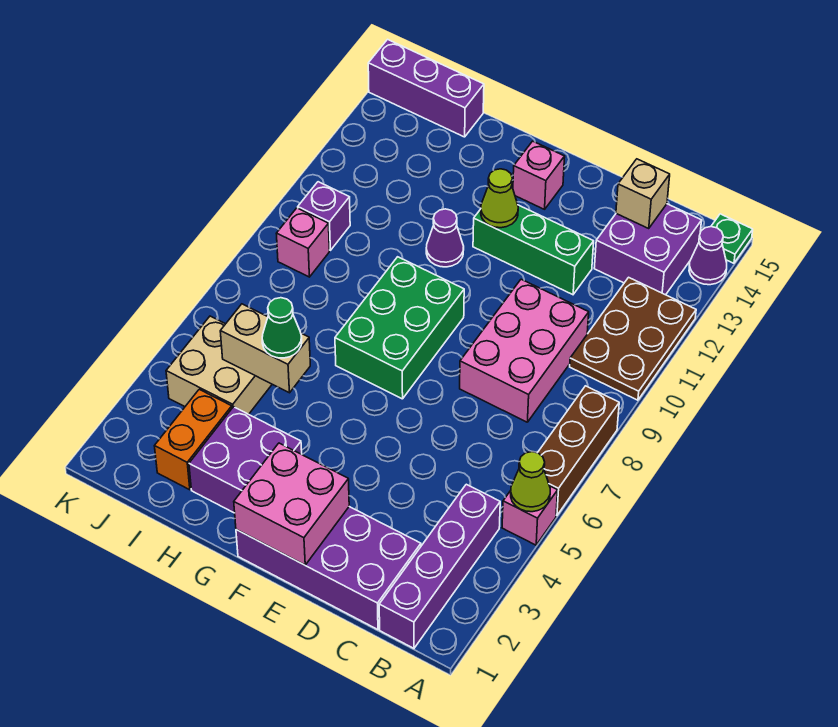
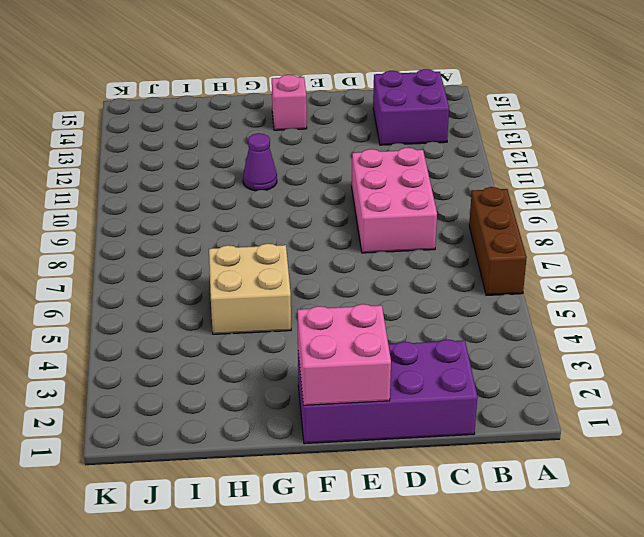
tan 2x2 brick [209,244,291,334] -> tan 2x2 brick moved to [166,316,272,414]
none -> pink 1x1 brick [502,486,558,545]
none -> brown 2x3 plate [570,277,696,400]
none -> purple 1x1 cone [689,227,727,285]

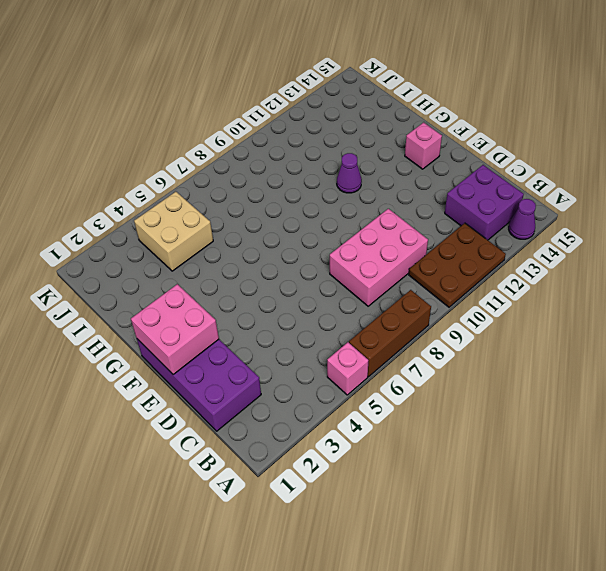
none -> green 1x1 plate [711,214,753,263]
none -> purple 1x4 brick [379,484,500,648]
none -> green 1x3 brick [473,205,594,295]

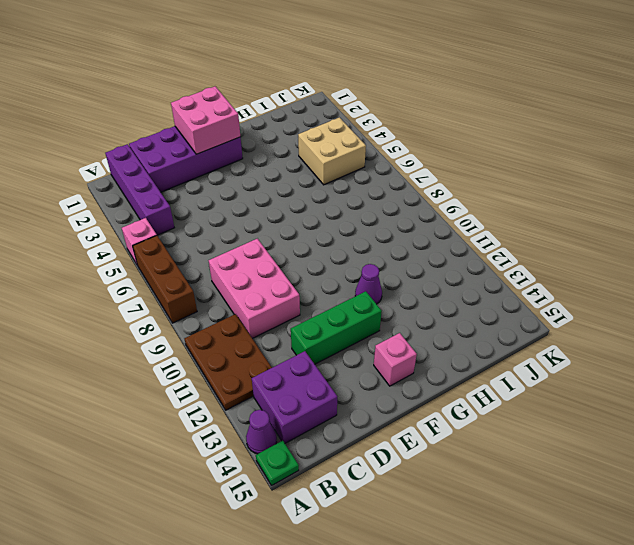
none -> green 2x3 brick [335,257,464,399]
none -> purple 2x2 brick [189,407,302,513]
none -> orange 1x2 brick [155,389,232,490]

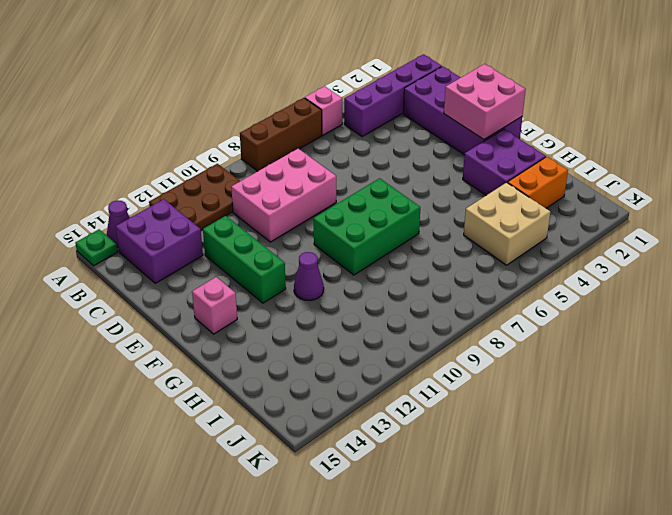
none -> purple 1x3 brick [368,39,484,137]
none -> pink 1x1 brick [276,208,329,277]
none -> purple 1x1 brick [298,182,350,250]

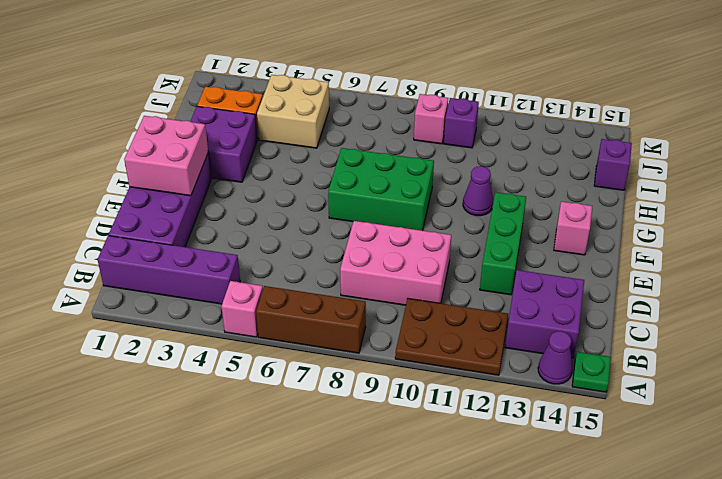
purple 1x1 brick [594,139,632,190] -> purple 1x3 brick [368,39,484,137]
none -> lime 1x1 cone [511,452,550,512]
none -> tan 1x1 brick [616,159,670,228]
none -> lime 1x1 cone [481,169,518,228]

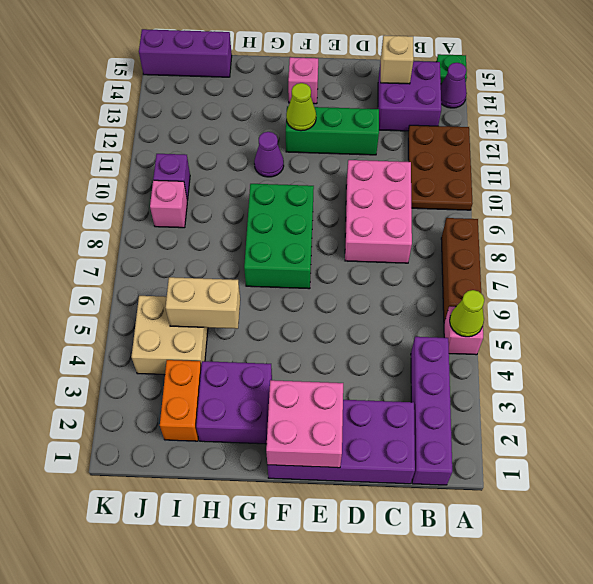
none -> green 1x1 cone [262,298,302,358]

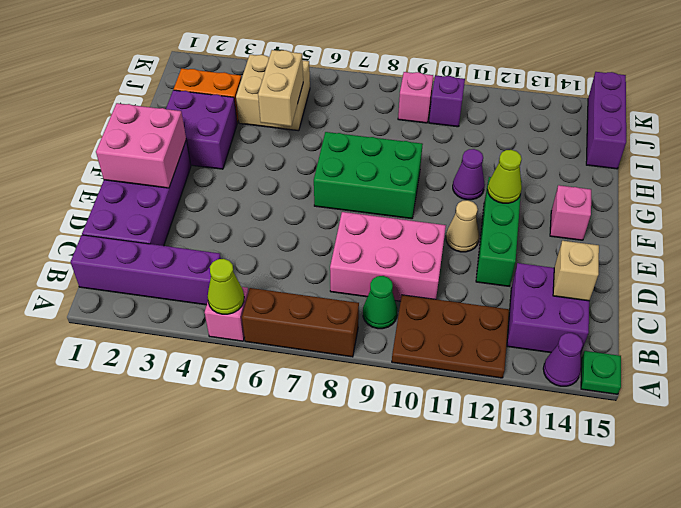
green 1x1 cone [363,276,397,329] -> green 1x1 cone moved to [262,298,302,358]
tan 1x1 cone [446,200,479,252] -> none

